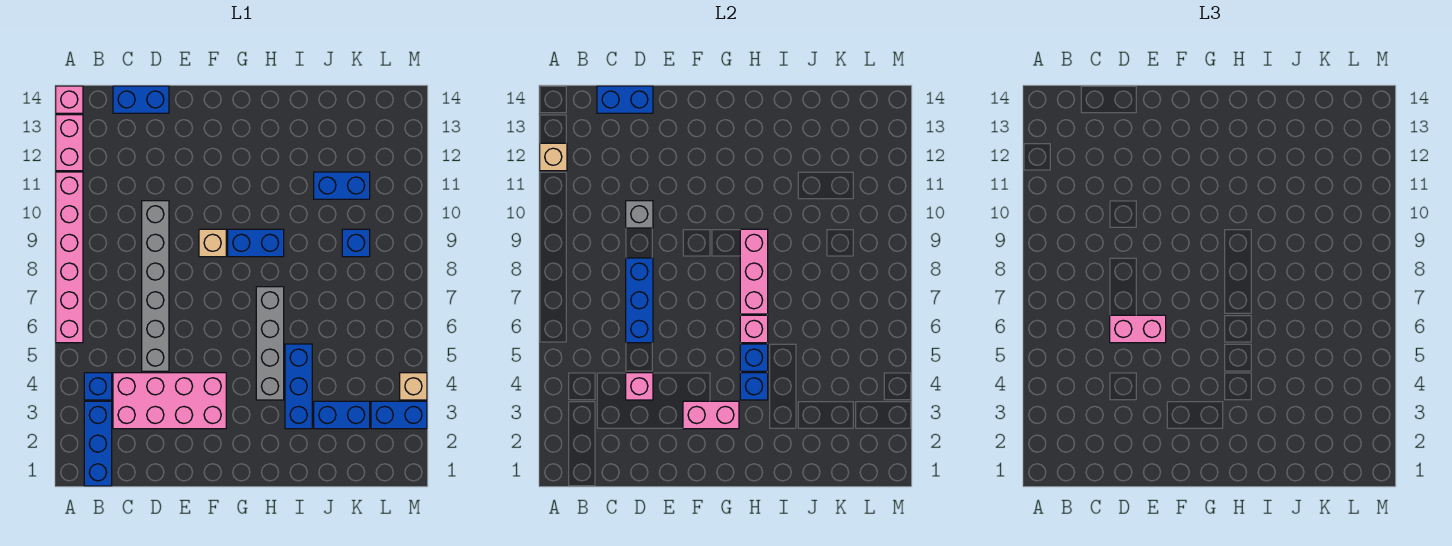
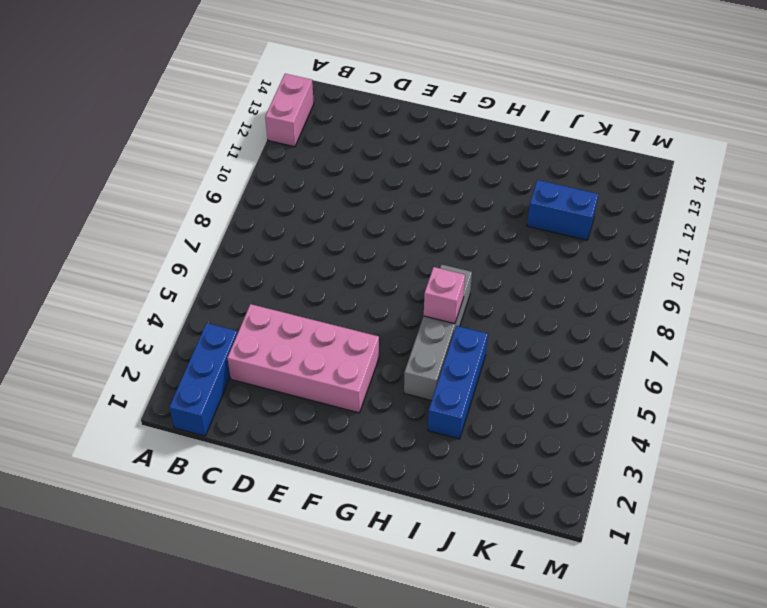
none -> pink 1x6 brick [56,172,83,343]
none -> pink 1x1 brick [56,86,83,113]
none -> blue 1x1 brick [84,373,112,400]

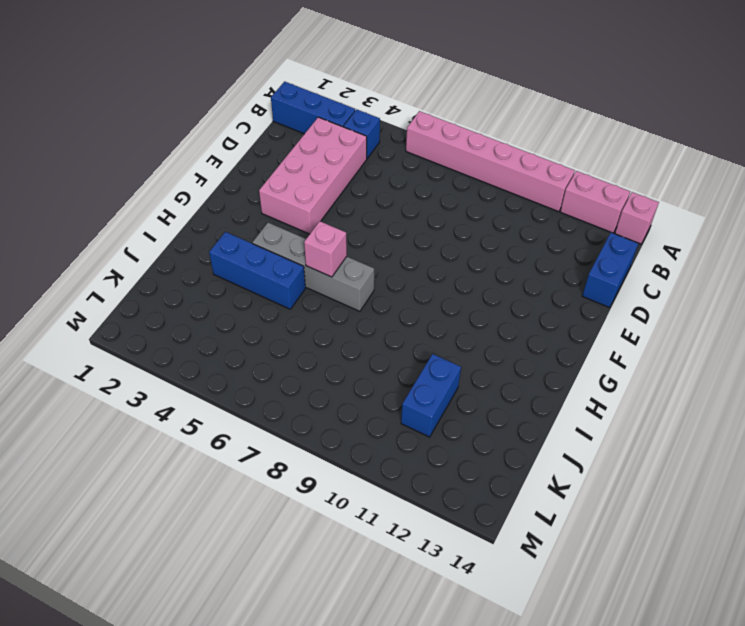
none -> grey 1x6 brick [142,201,169,371]
none -> tan 1x1 brick [199,229,226,257]
none -> blue 1x2 brick [228,229,284,257]

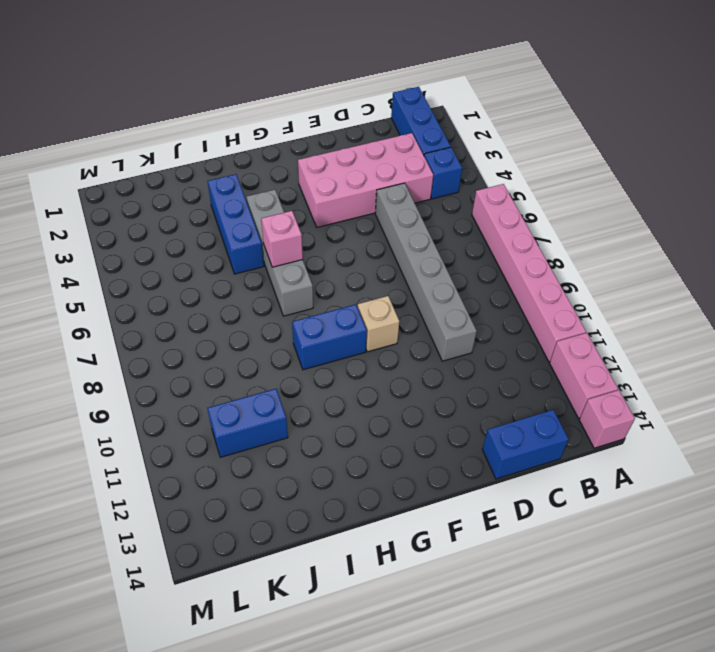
none -> blue 1x2 brick [314,401,370,429]
none -> blue 1x1 brick [342,229,370,257]
none -> blue 1x2 brick [371,401,427,429]

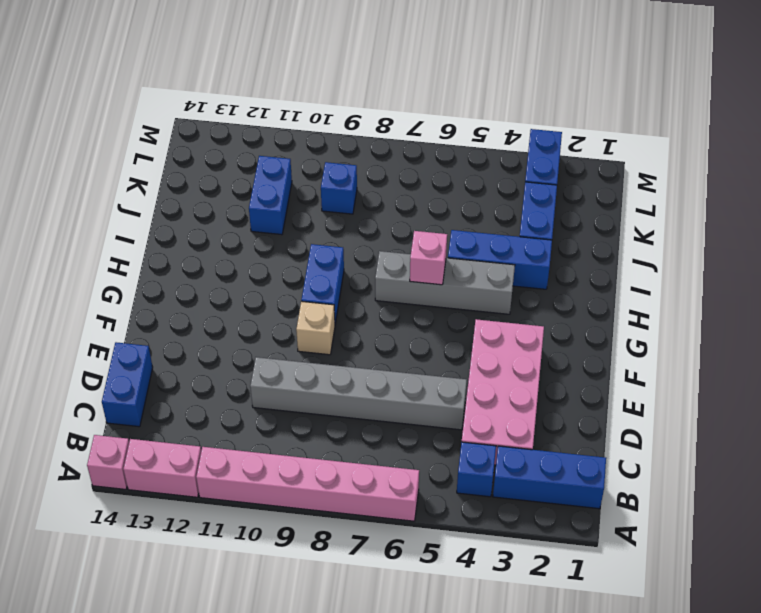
none -> tan 1x1 brick [400,373,427,400]
none -> tan 1x1 brick [540,143,567,171]
none -> blue 1x2 brick [597,86,653,113]

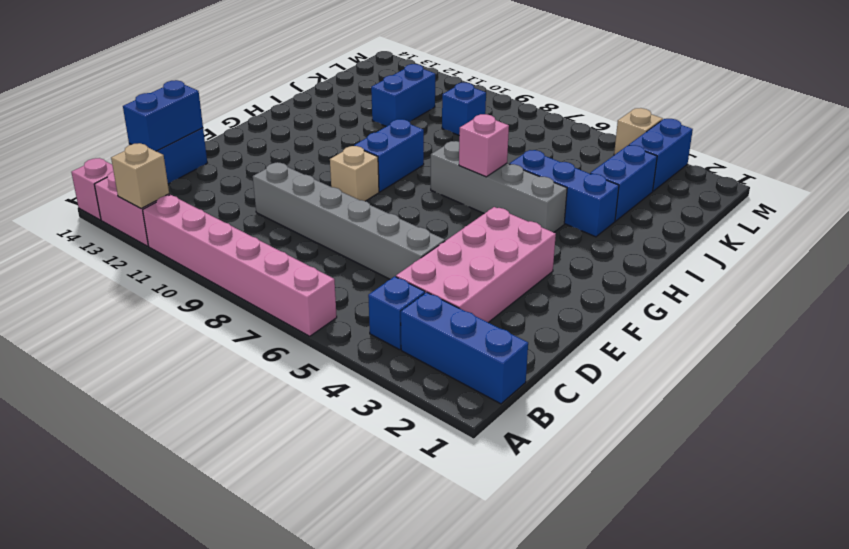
none -> pink 1x1 brick [626,373,653,400]
none -> blue 1x3 brick [626,258,653,343]
none -> grey 1x1 brick [626,201,653,228]

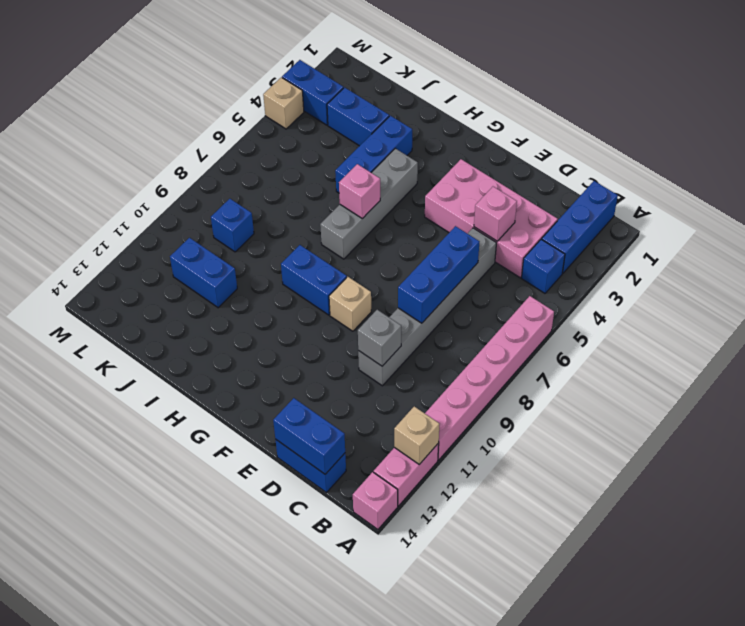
none -> pink 1x2 brick [683,401,739,429]
none -> blue 1x1 brick [740,373,768,400]
none -> blue 1x1 brick [740,344,768,371]

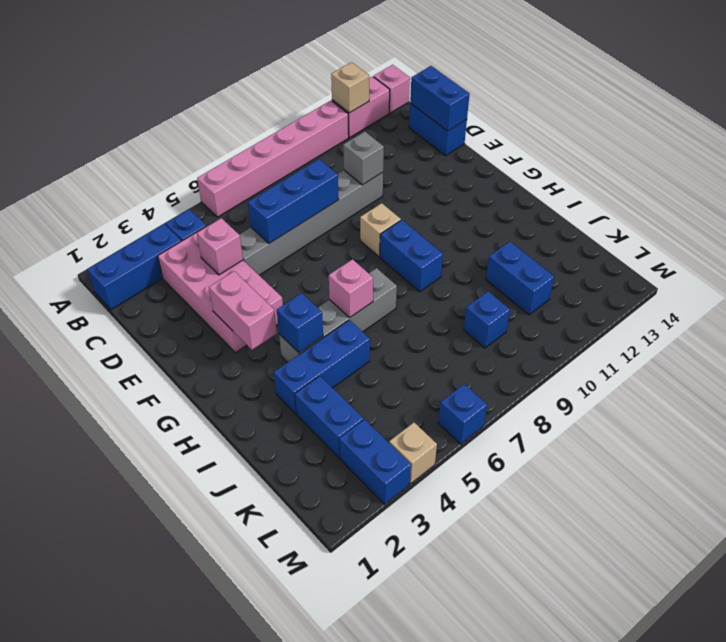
blue 1x1 brick [438,384,487,444] -> blue 1x1 brick moved to [740,344,768,371]
none -> pink 1x3 brick [740,229,768,314]
none -> pink 1x2 brick [1110,315,1166,343]

